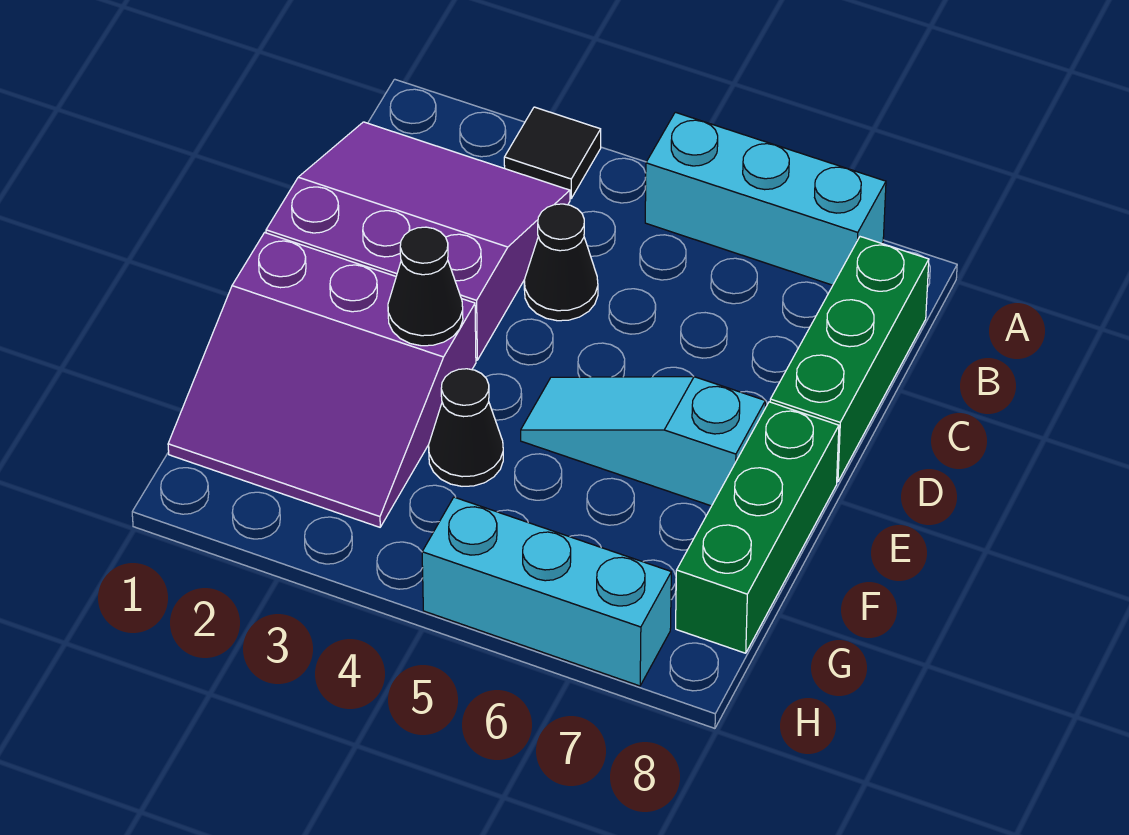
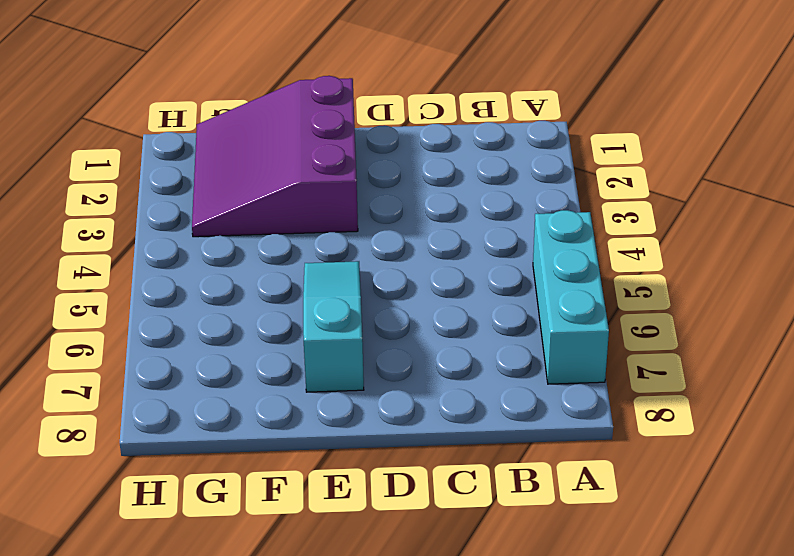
none -> black 1x1 tile [504,107,601,198]
none -> purple 3x3 slope [266,122,570,360]

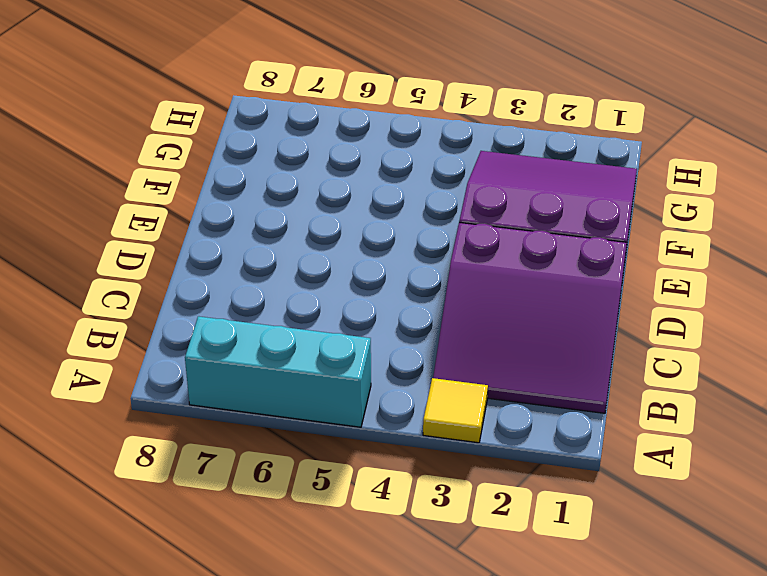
yellow 1x1 tile [423,378,488,443] -> black 1x1 tile [504,107,601,198]
none -> green 1x3 brick [770,237,929,482]
none -> black 1x1 cone [524,204,598,321]

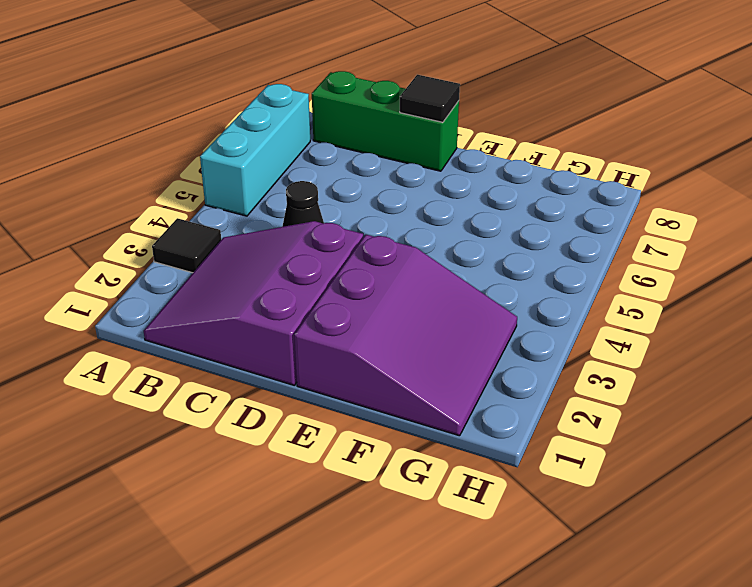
black 1x1 tile [400,75,460,122] -> none
none -> cyan 1x3 slope [521,377,765,506]
none -> green 1x3 brick [676,402,839,653]

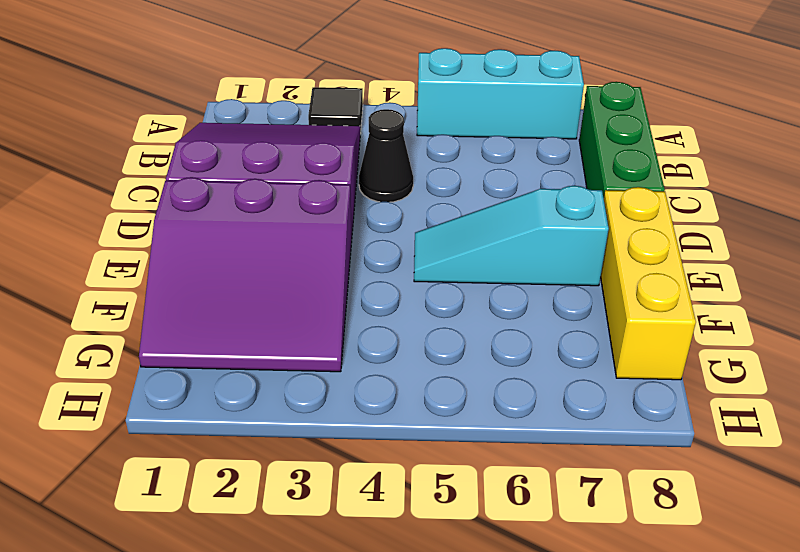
yellow 1x3 brick [601,187,696,380] -> green 1x3 brick [676,402,839,653]
none -> black 1x1 cone [429,369,503,486]
none -> cyan 1x3 brick [422,497,671,686]

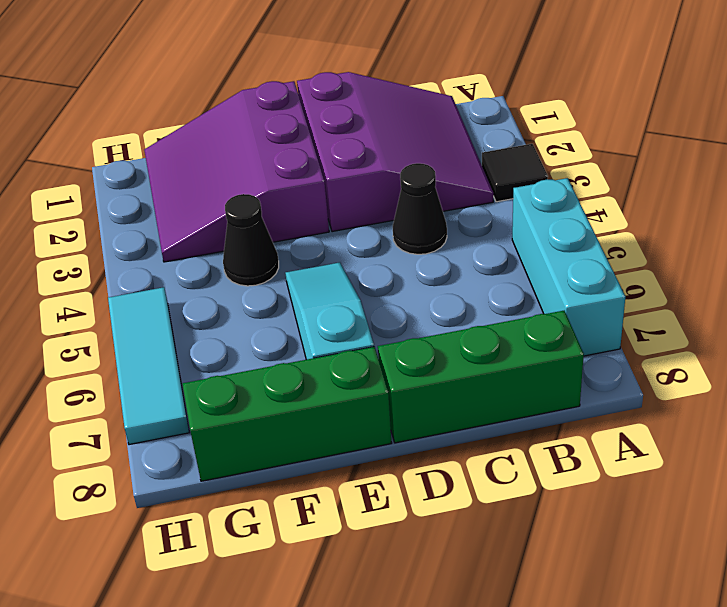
cyan 1x3 tile [108,287,189,445] -> cyan 1x3 brick [422,497,671,686]
none -> black 1x1 cone [388,227,463,346]

